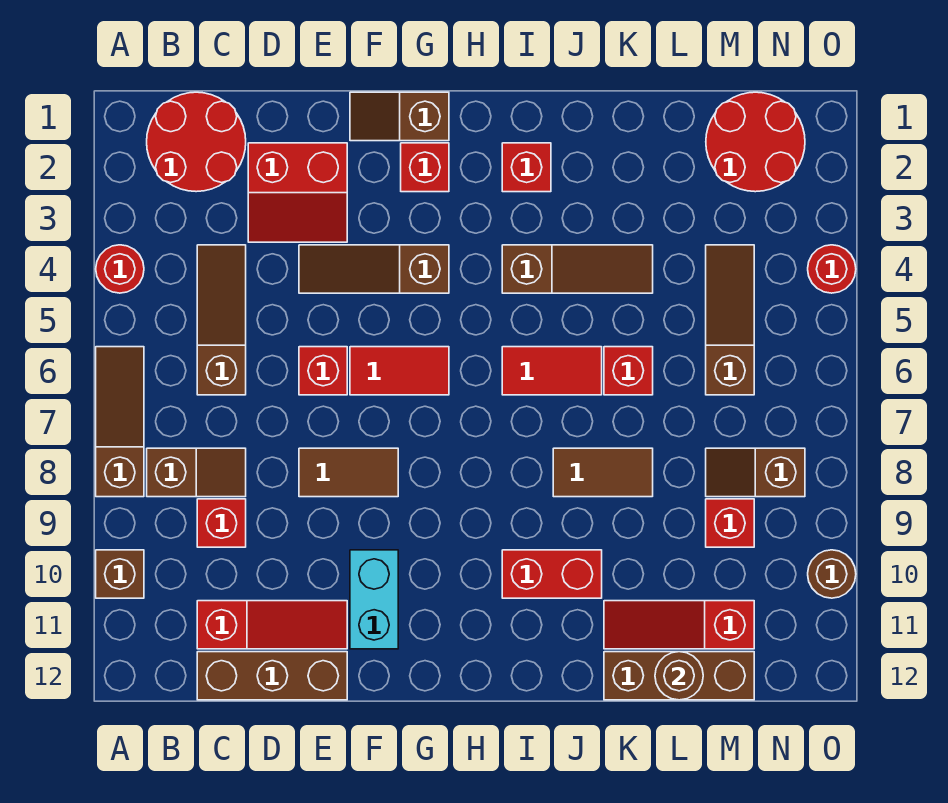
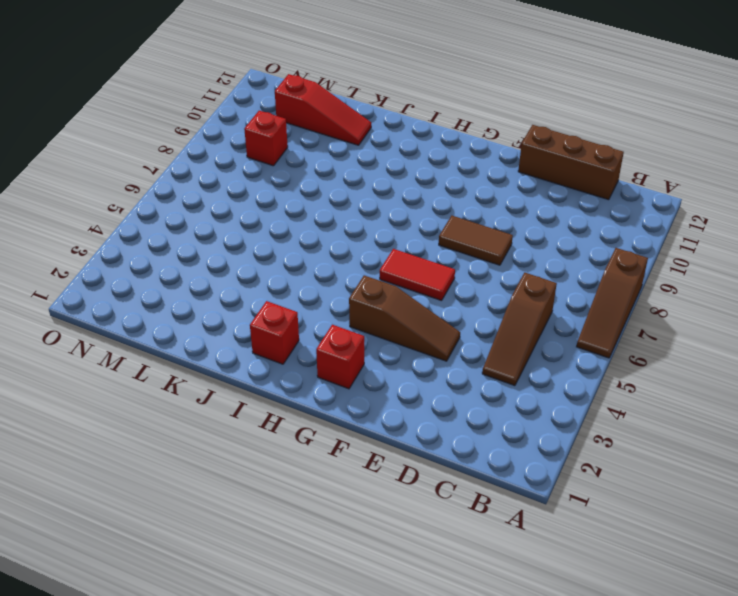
none -> red 1x1 round brick [96,245,144,293]
none -> brown 1x1 brick [96,550,144,598]
none -> red 2x2 round brick [147,92,246,192]
none -> brown 1x2 slope [147,448,246,497]

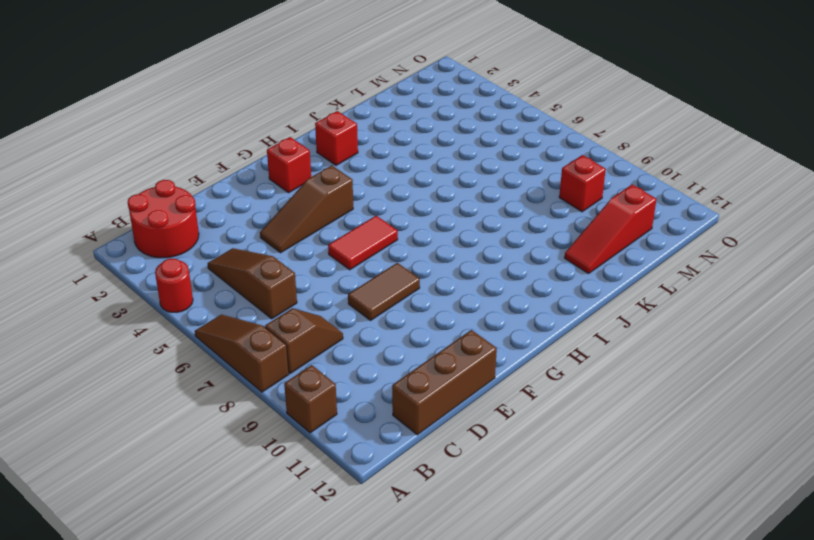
none -> red 1x1 brick [197,499,246,547]
none -> red 1x3 slope [197,601,347,649]
none -> red 2x2 slope [248,143,347,242]
none -> red 1x1 brick [299,347,347,395]

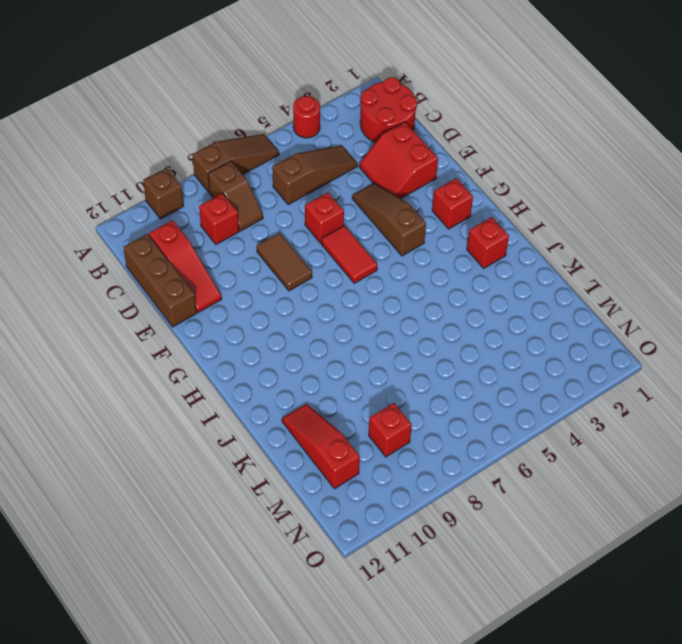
none -> brown 1x2 slope [350,92,449,141]
none -> cyan 1x2 brick [350,550,398,649]
none -> brown 1x3 slope [502,245,653,293]
none -> red 1x2 tile [502,347,602,395]

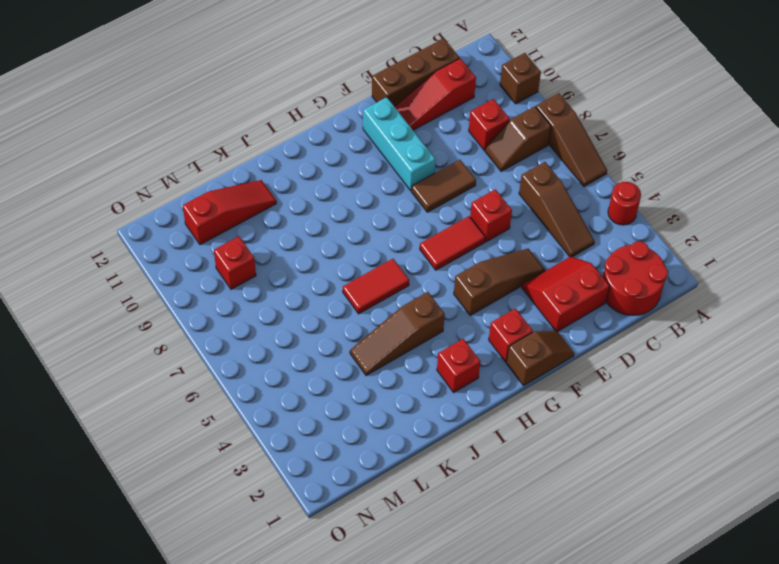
cyan 1x3 brick [363,97,435,191] -> cyan 1x2 brick [350,550,398,649]
none -> red 1x2 brick [502,550,602,598]
none -> brown 1x2 tile [553,448,653,497]
none -> red 1x1 brick [604,347,653,395]
none -> brown 1x3 brick [604,652,754,700]

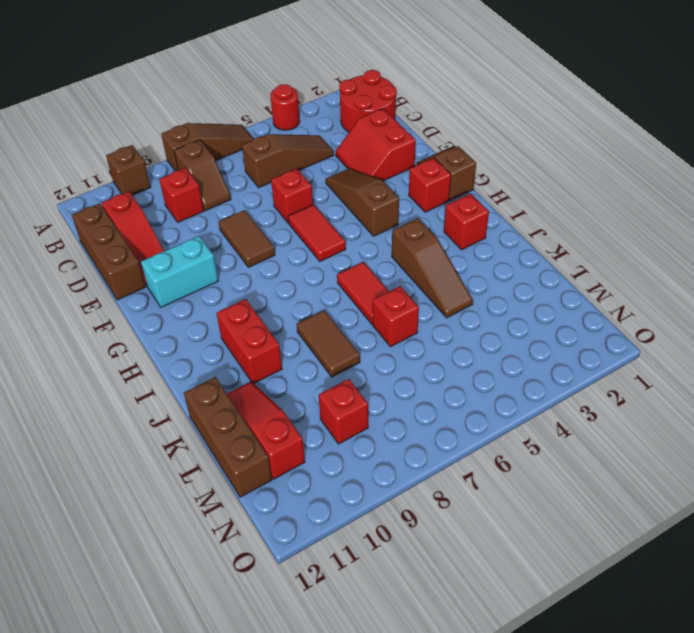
none -> red 2x2 round brick [706,92,805,192]
none -> brown 1x3 slope [706,245,754,395]
none -> brown 1x2 slope [706,448,805,497]
none -> red 1x1 round brick [808,245,856,293]

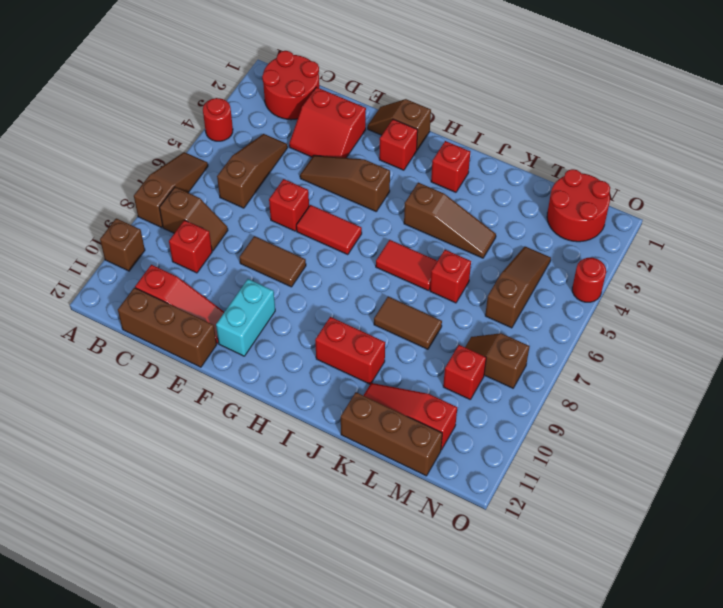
none -> brown 1x1 round brick [808,550,856,598]
none -> brown 1x1 round brick [655,652,703,700]

